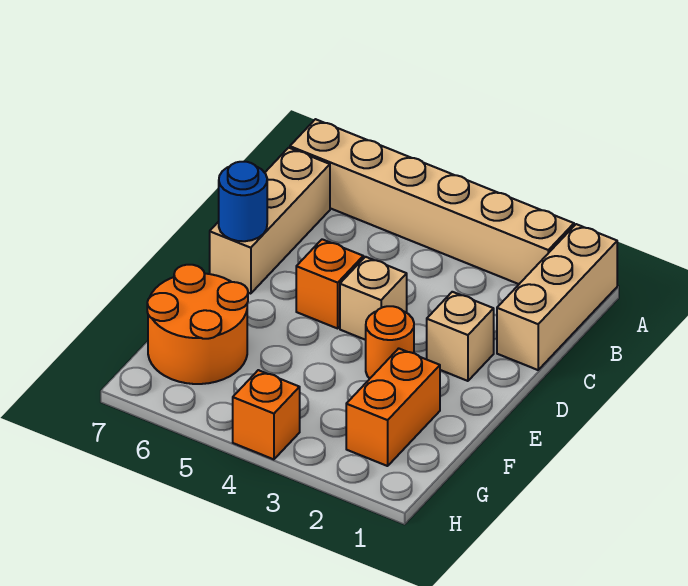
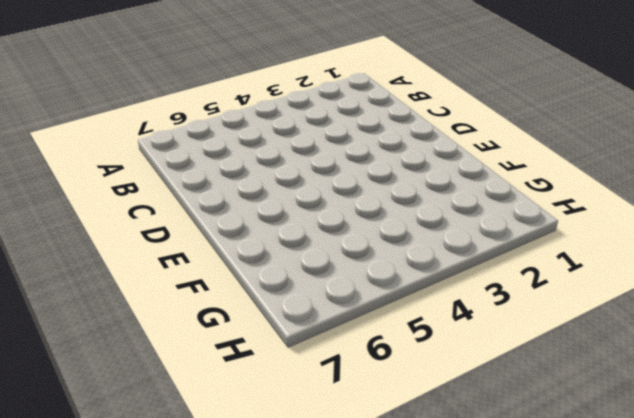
none -> tan 1x3 brick [497,224,617,370]
none -> tan 1x6 brick [290,119,574,284]

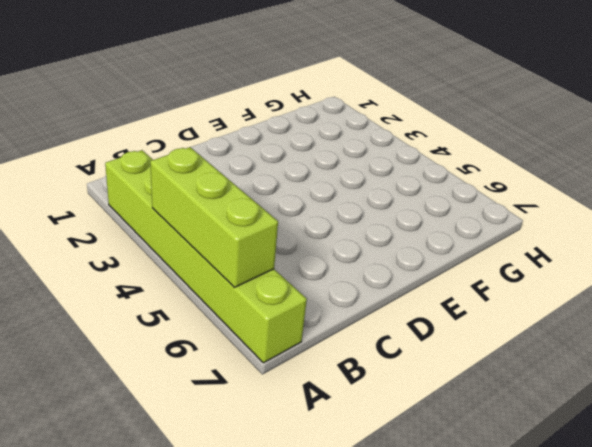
lime 1x6 brick [105,150,307,363] -> tan 1x6 brick [290,119,574,284]
lime 1x3 brick [150,147,278,288] -> none
none -> tan 1x3 brick [497,224,617,370]
none -> tan 1x3 brick [210,148,330,294]

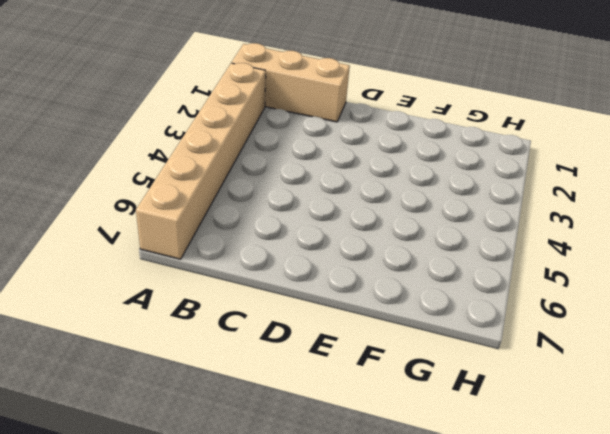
none -> tan 1x3 brick [210,148,330,294]
none -> tan 1x1 brick [427,292,494,381]

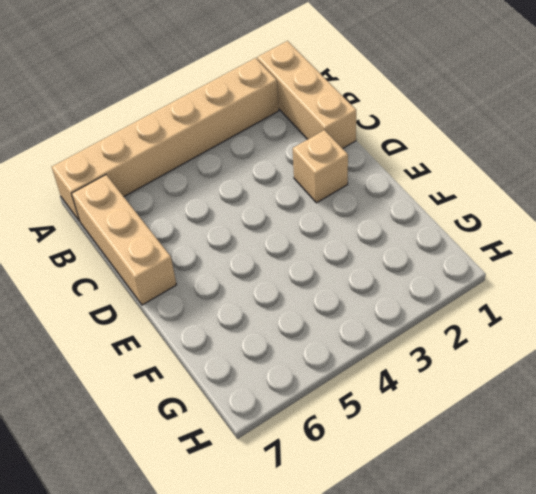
none -> tan 1x1 brick [340,257,407,340]
none -> orange 1x1 brick [296,239,363,328]

